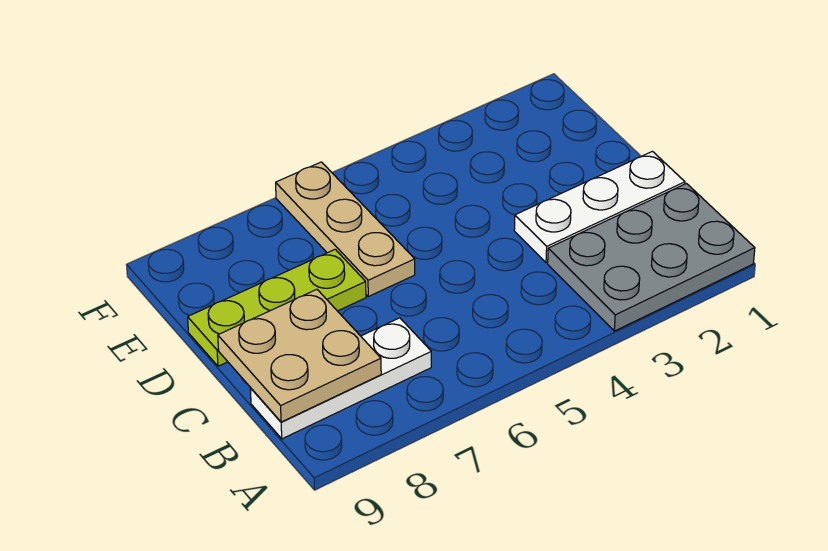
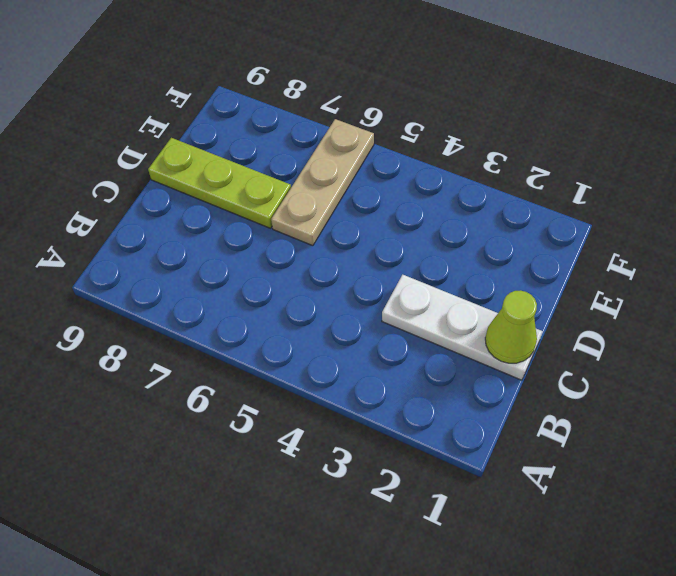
lime 1x1 cone [485,290,537,363] -> none
none -> grey 2x3 plate [548,184,755,331]
none -> white 1x3 plate [250,318,431,439]

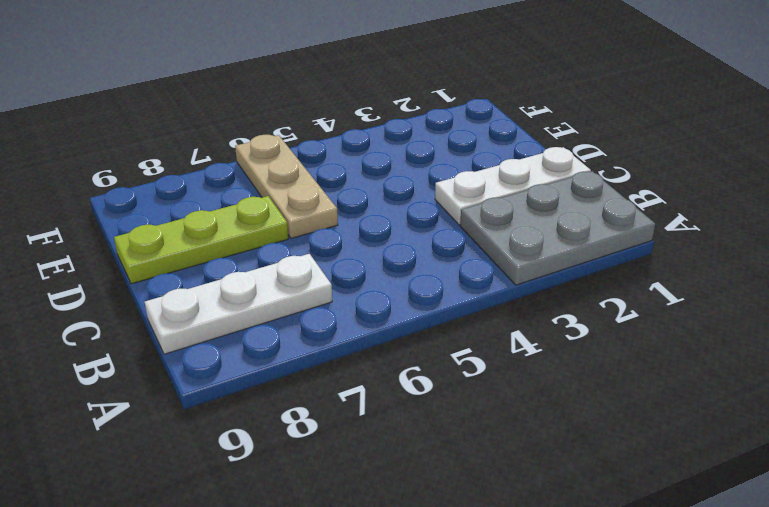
none -> tan 2x2 plate [218,289,381,422]

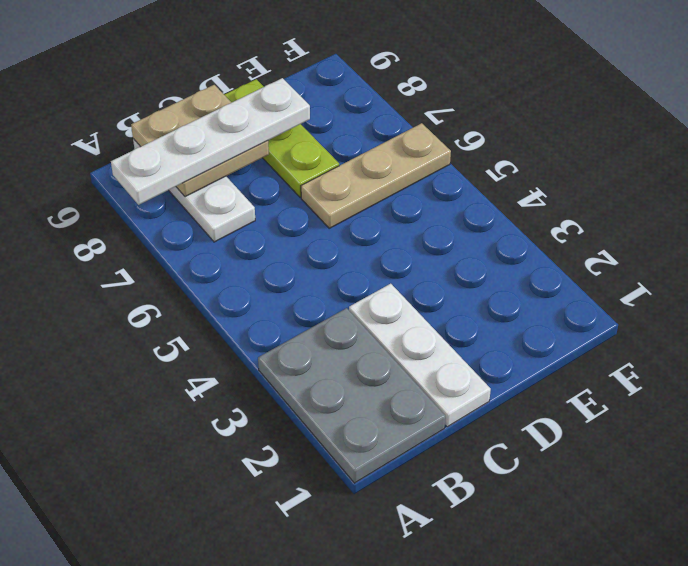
white 1x4 plate [111,78,310,205] -> none

